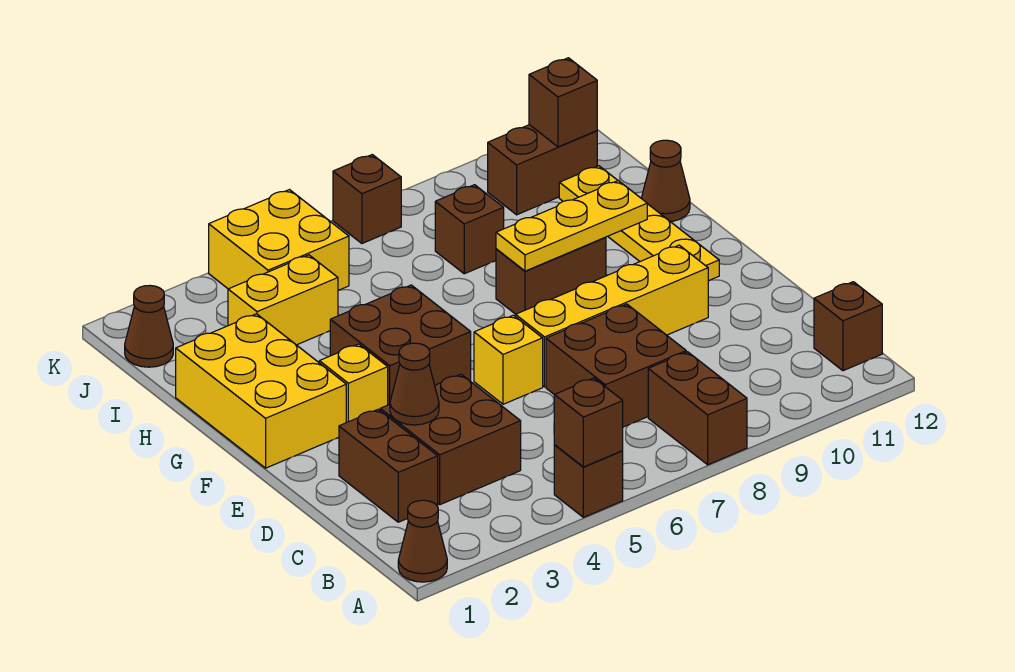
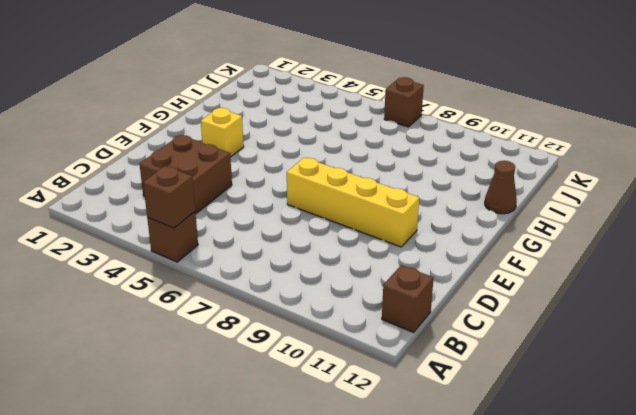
none -> brown 1x1 cone [398,500,447,582]
none -> brown 1x2 brick [648,352,747,465]
none -> brown 1x2 brick [339,409,438,522]

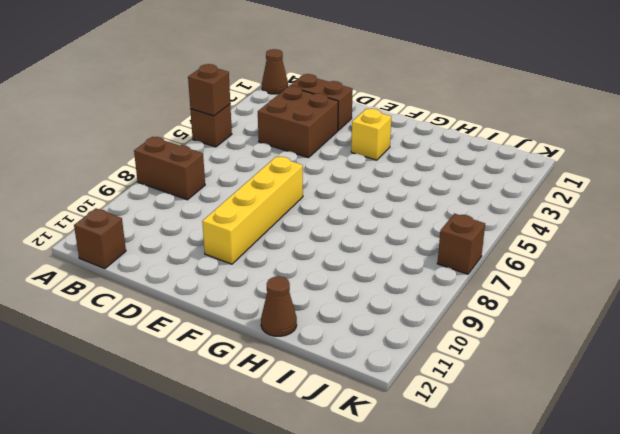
none -> brown 2x2 brick [546,304,686,427]
none -> yellow 1x1 brick [474,315,543,404]
none -> yellow 2x3 brick [176,314,346,468]

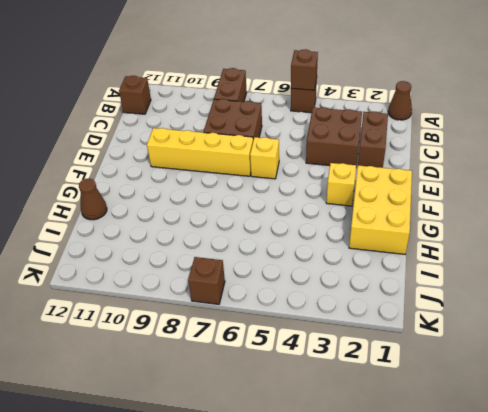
none -> brown 2x2 brick [330,285,471,405]
none -> yellow 1x4 plate [559,166,719,281]
none -> brown 1x2 brick [496,237,606,314]

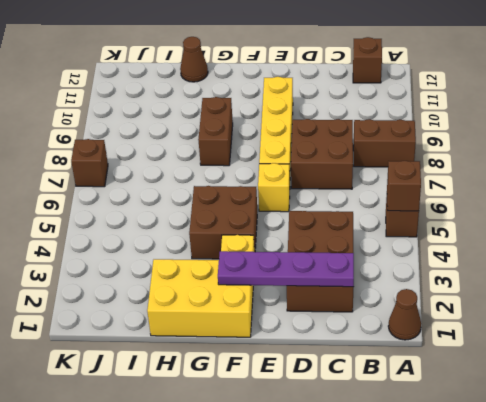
purple 1x4 plate [218,251,354,287] -> none
none -> yellow 1x4 plate [559,166,719,281]
none -> yellow 1x2 brick [228,255,338,345]
none -> brown 1x1 brick [435,185,504,274]

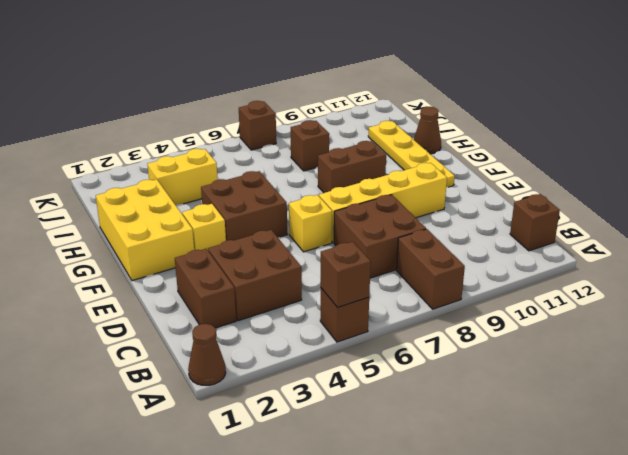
none -> brown 1x1 cone [125,286,173,367]
none -> yellow 2x2 brick [209,190,349,290]
none -> brown 1x2 brick [488,125,597,215]

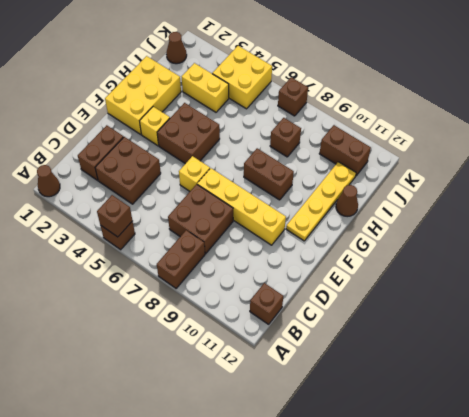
none -> brown 1x1 cone [390,343,439,425]
none -> yellow 1x3 plate [496,181,647,271]
none -> brown 1x1 brick [529,58,597,147]

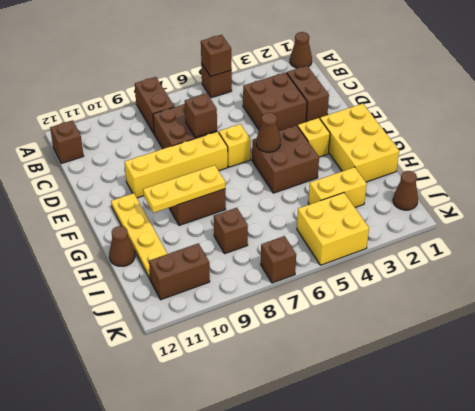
brown 1x1 brick [185,93,217,137] -> brown 1x1 brick moved to [529,58,597,147]
brown 1x1 cone [256,113,281,152] -> brown 1x1 cone moved to [390,343,439,425]

